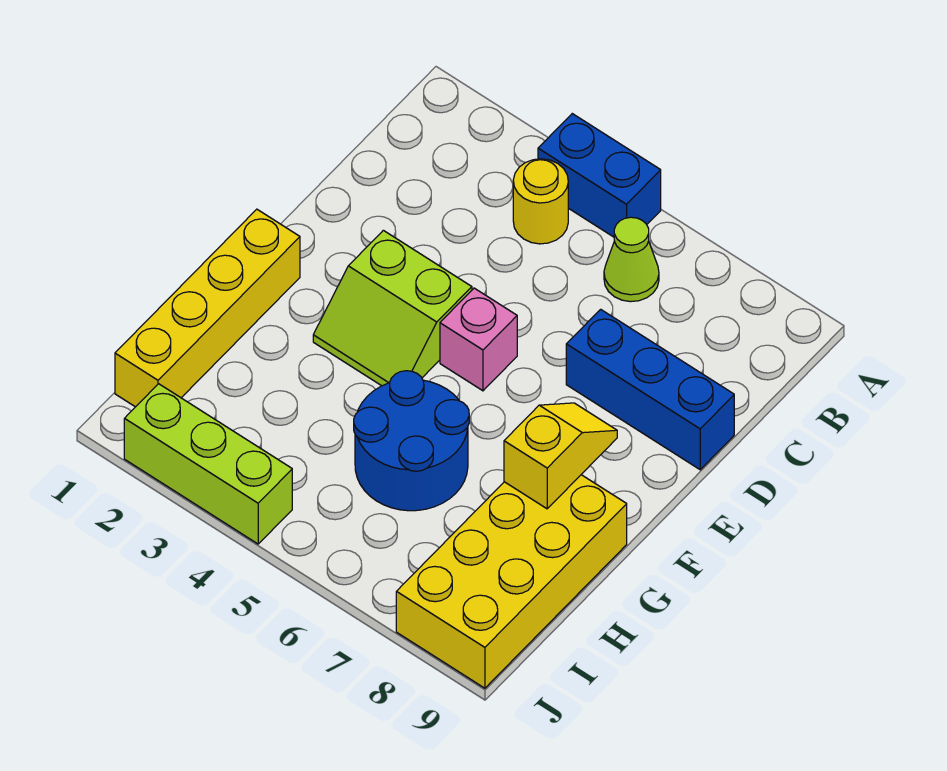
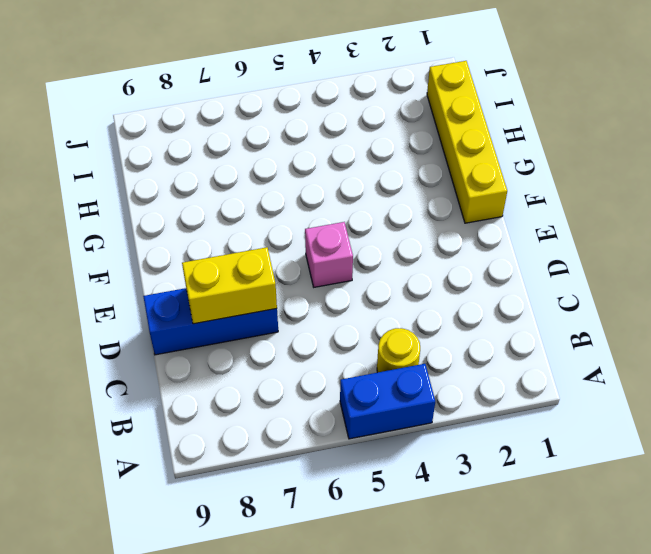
yellow 1x2 brick [182,247,277,324] -> none
none -> lime 1x1 cone [604,217,659,302]
none -> lime 2x2 slope [313,230,472,386]

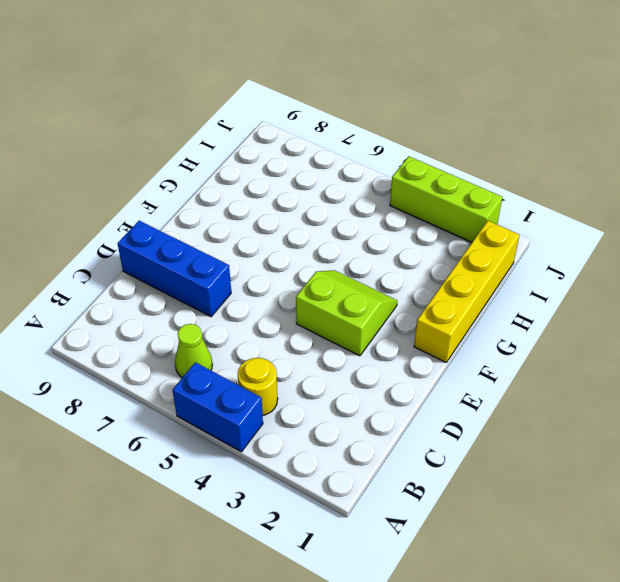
none -> pink 1x1 brick [440,288,517,391]
none -> blue 2x2 round brick [354,371,469,511]

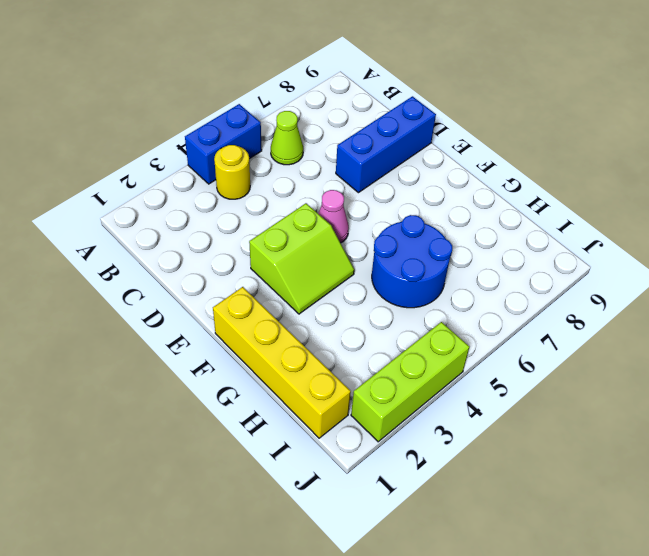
pink 1x1 cone [318,190,349,243] -> pink 1x1 brick [440,288,517,391]
none -> yellow 2x4 brick [396,475,627,688]
none -> yellow 1x2 slope [504,403,617,509]

